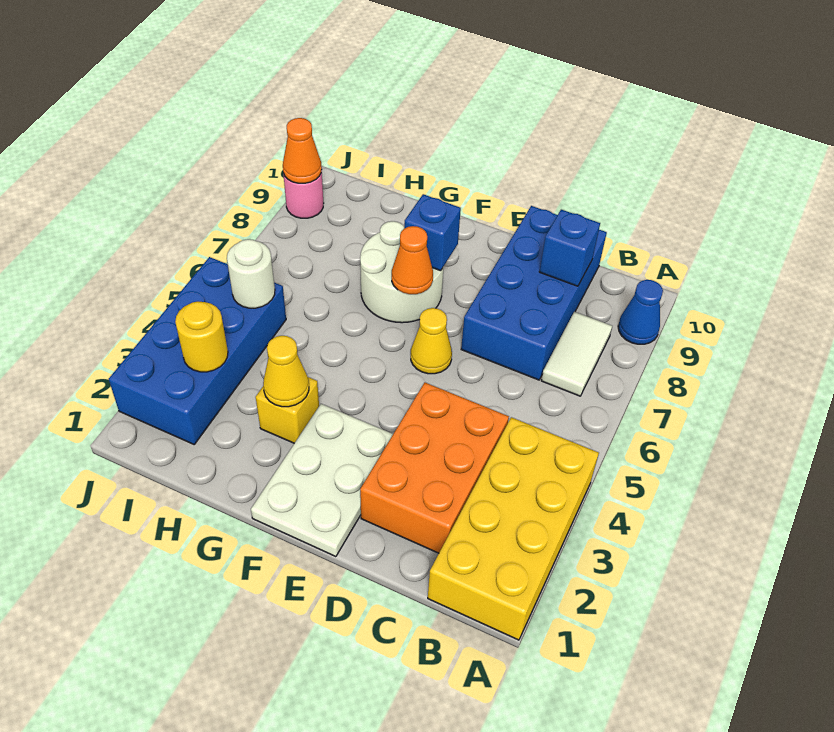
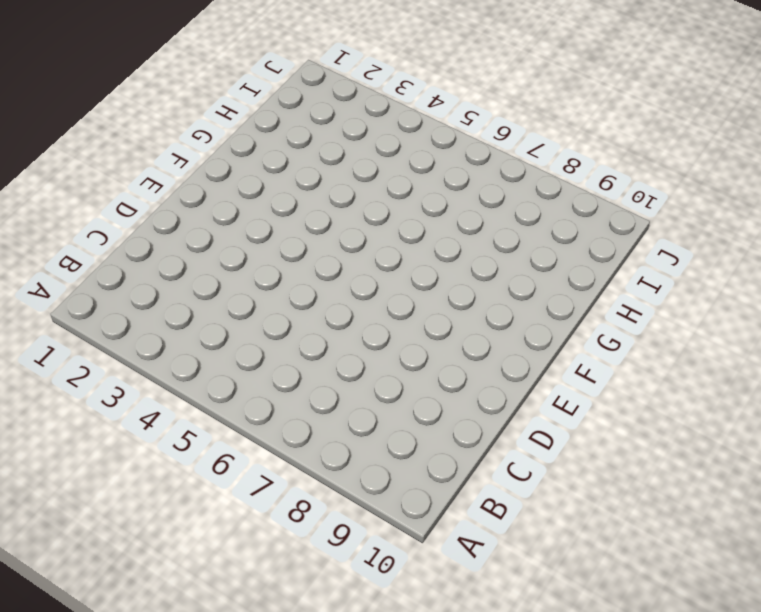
none -> yellow 2x4 brick [428,417,599,640]
none -> blue 1x1 cone [618,280,663,344]
none -> white 1x2 tile [541,312,612,396]

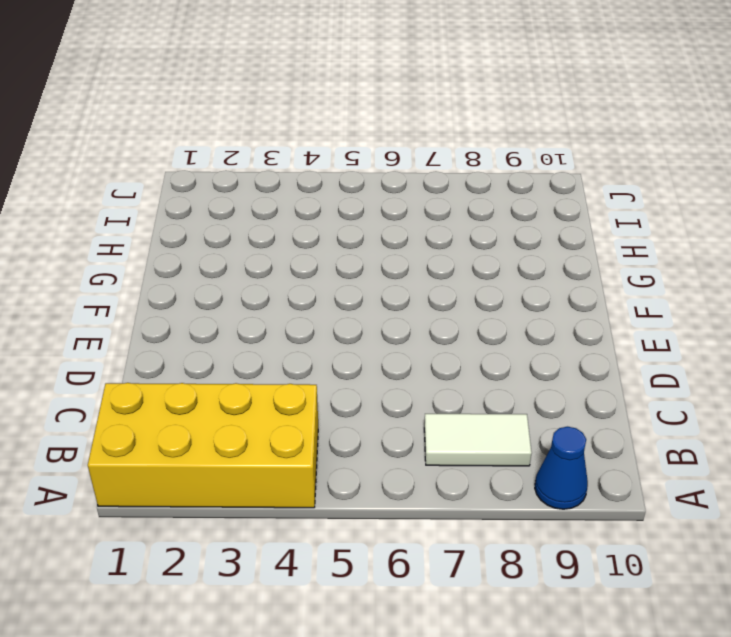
none -> orange 2x3 brick [360,383,509,553]
none -> blue 2x4 brick [461,206,607,380]
none -> white 2x3 plate [251,404,393,557]

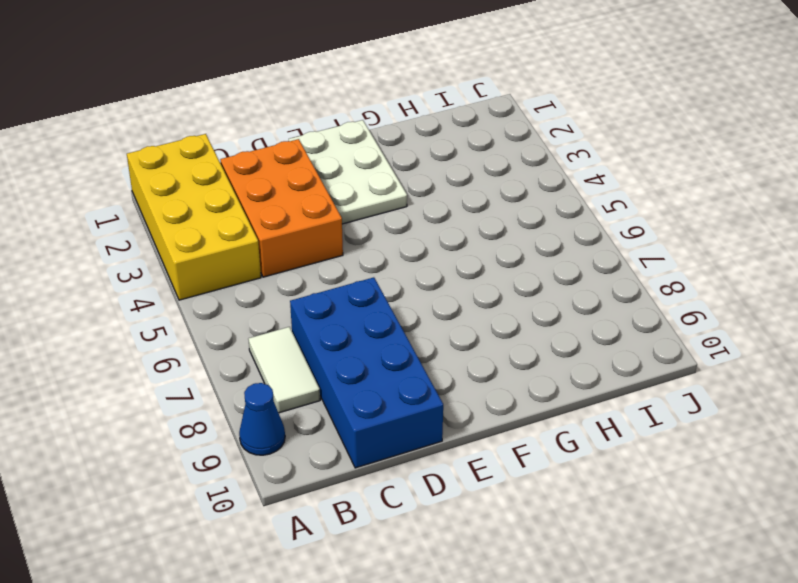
none -> yellow 1x1 cone [411,308,452,374]
none -> white 2x2 round brick [360,221,444,323]
none -> yellow 1x1 brick [256,377,319,443]

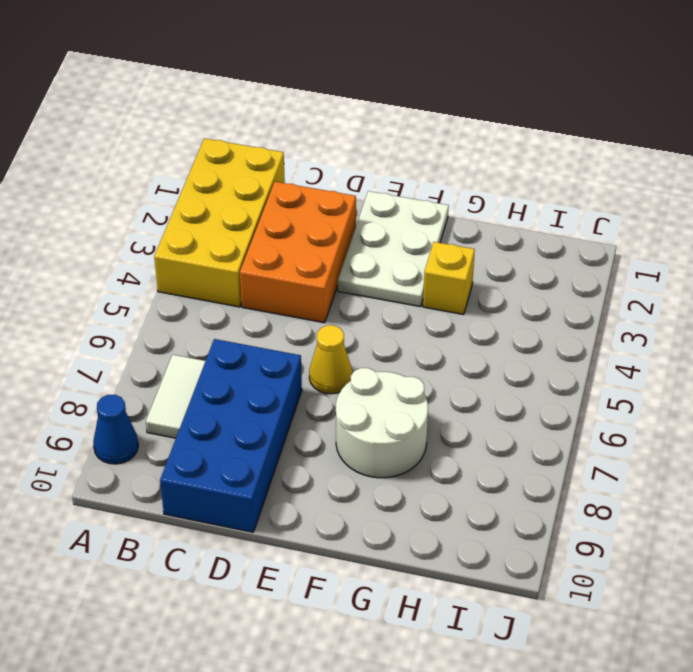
none -> blue 2x4 brick [109,257,286,444]
none -> pink 1x1 round brick [283,171,324,218]
none -> blue 1x1 brick [539,210,600,286]

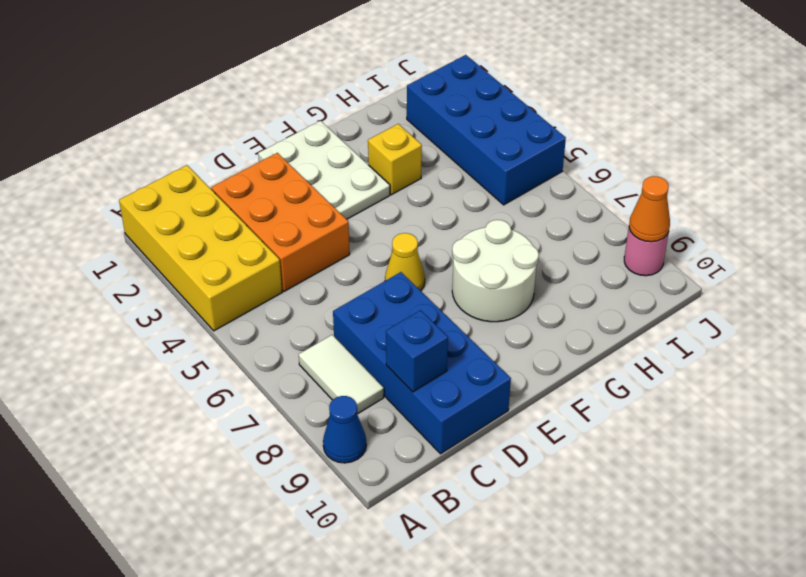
none -> orange 1x1 cone [392,226,433,294]
none -> blue 1x1 brick [404,194,461,271]
none -> yellow 1x1 cone [263,336,309,407]

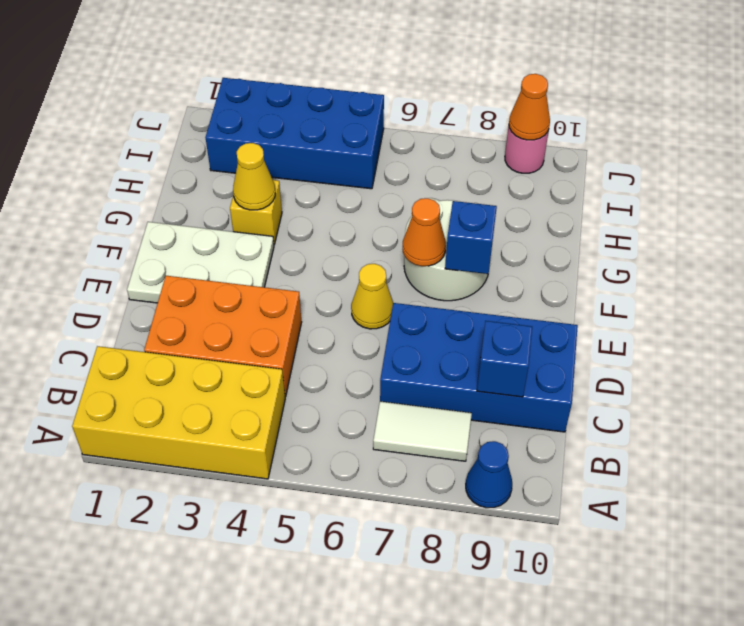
none -> yellow 1x1 round brick [175,302,228,372]
none -> white 1x1 round brick [227,239,275,308]

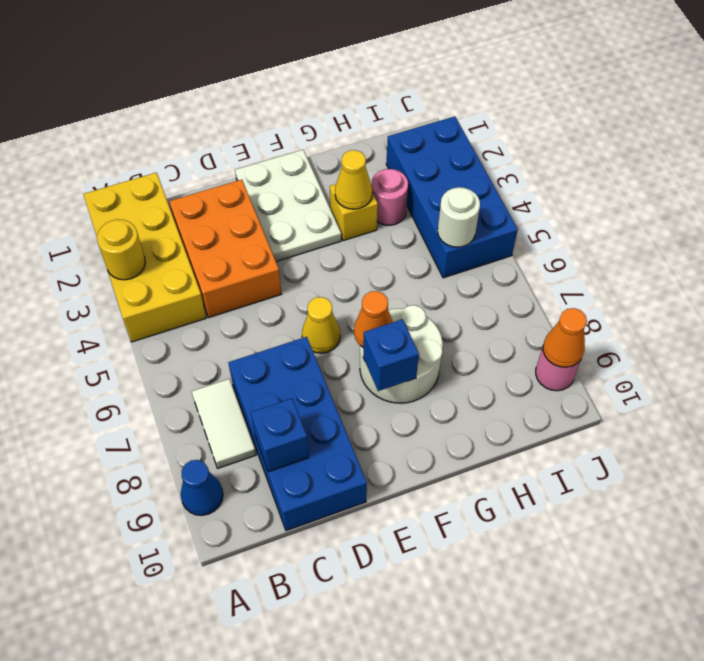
yellow 1x1 round brick [97,220,145,280] -> yellow 1x1 round brick moved to [175,302,228,372]
pink 1x1 round brick [371,169,408,225] -> none

